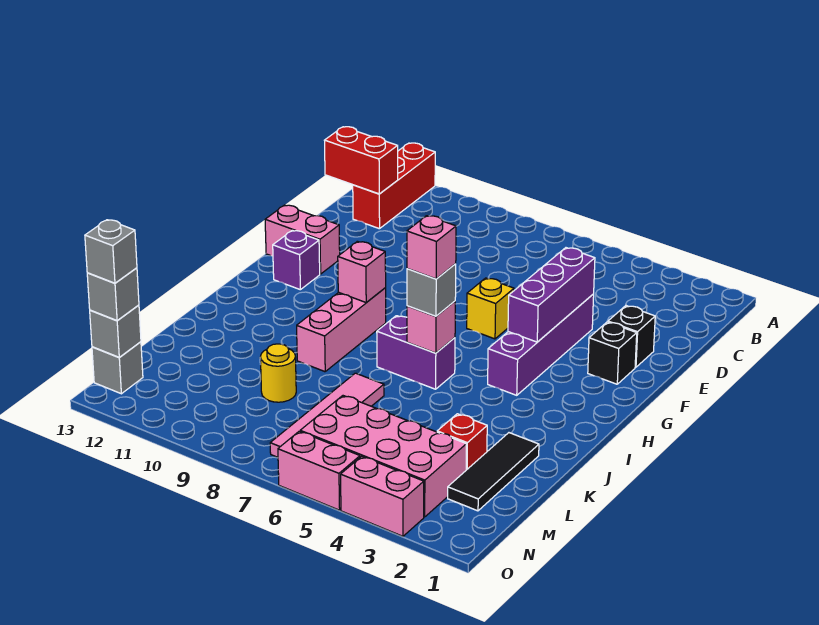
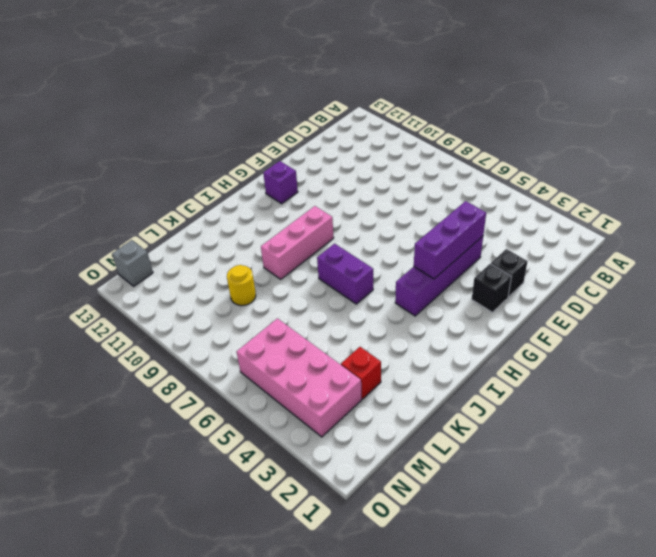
none -> red 1x3 brick [353,143,435,229]
none -> yellow 1x1 brick [467,278,514,339]
none -> pink 1x2 brick [265,205,340,274]

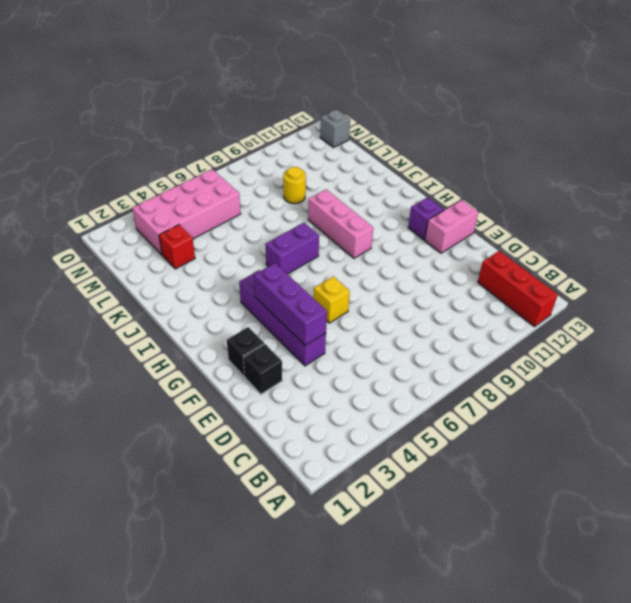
none -> black 1x3 tile [448,433,539,511]
none -> pink 1x4 tile [270,373,384,457]
none -> pink 1x2 brick [341,456,424,536]

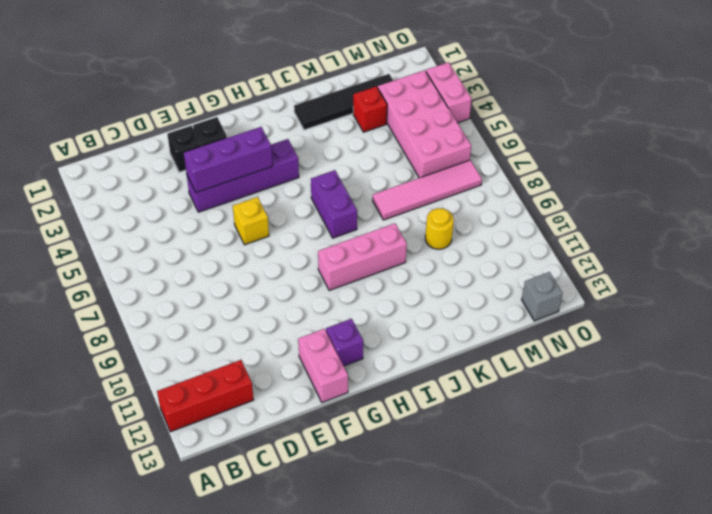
black 1x4 tile [294,74,393,130] -> black 1x3 tile [448,433,539,511]
none -> pink 1x2 brick [278,431,360,510]
none -> red 1x2 brick [324,127,398,194]
none -> pink 1x1 brick [338,241,386,302]

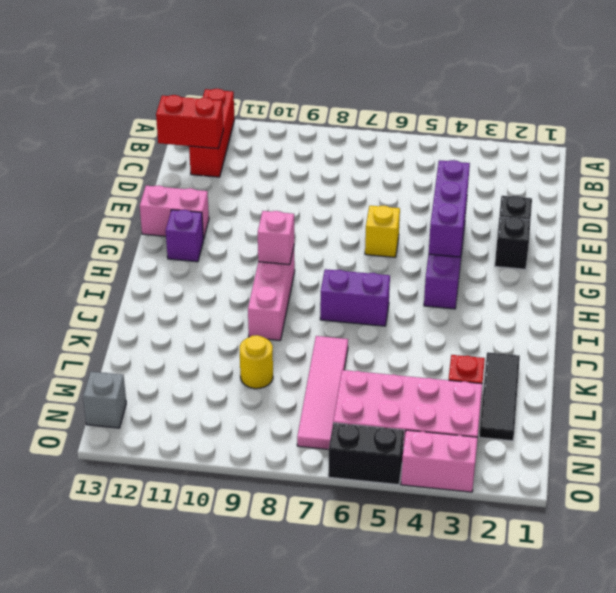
black 1x2 brick [328,423,404,485] -> pink 1x2 brick [278,431,360,510]
none -> pink 1x1 brick [407,301,455,353]
none -> grey 1x1 brick [90,305,141,357]
none -> grey 1x1 brick [407,264,456,316]

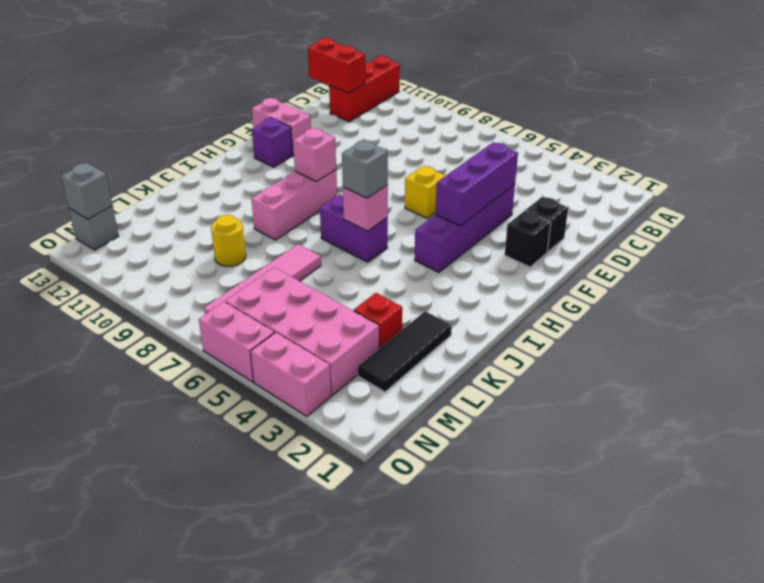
none -> grey 1x1 brick [87,268,139,321]
none -> pink 1x1 brick [407,216,456,279]
none -> grey 1x1 brick [85,220,137,283]

